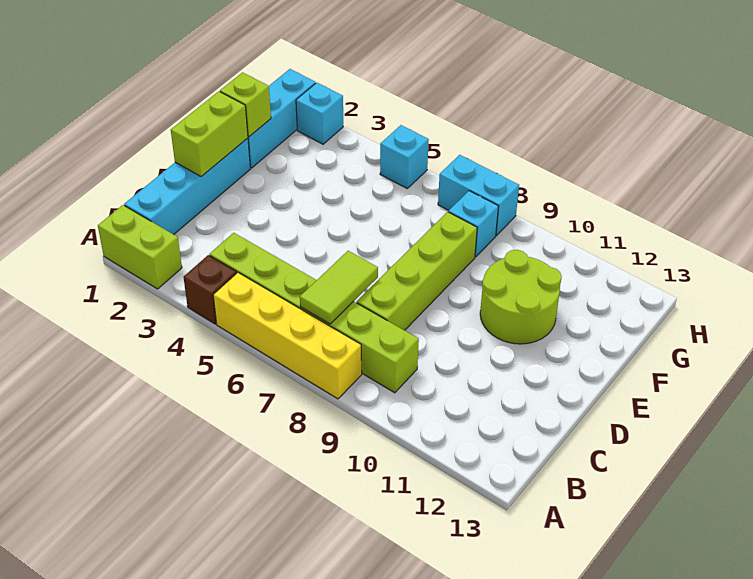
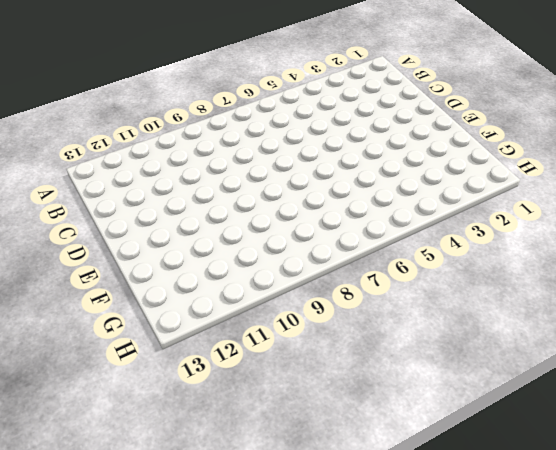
none -> lime 1x2 brick [98,205,182,289]
none -> brown 1x1 brick [183,255,237,324]
none -> yellow 1x4 brick [213,273,362,399]

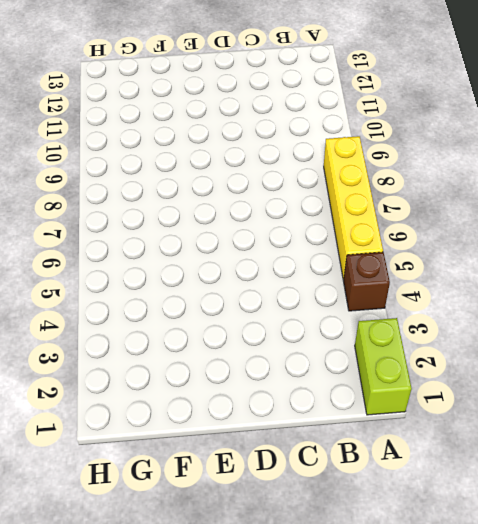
none -> cyan 1x4 brick [124,138,250,235]
none -> lime 1x6 brick [210,233,419,393]
none -> lime 1x4 brick [357,212,477,330]

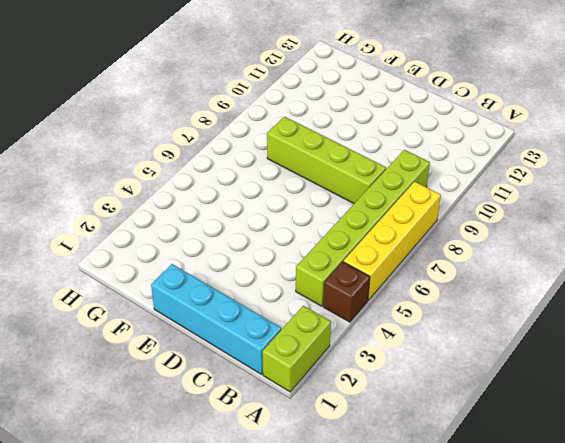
none -> lime 2x2 round brick [480,250,562,344]
none -> cyan 1x3 brick [248,69,316,168]
none -> cyan 1x1 brick [448,191,498,257]

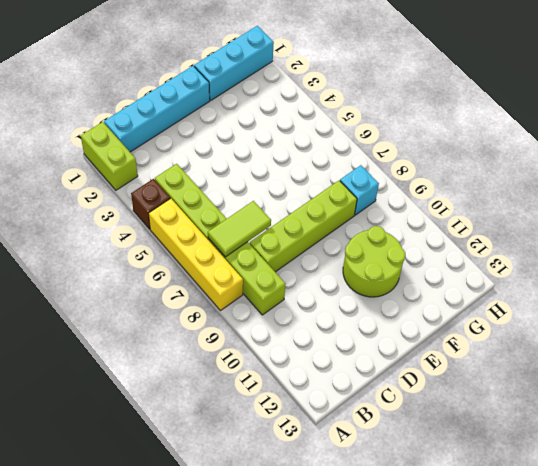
none -> cyan 1x1 brick [296,83,343,144]
none -> cyan 1x1 brick [380,125,429,188]
none -> cyan 1x2 brick [438,155,519,236]

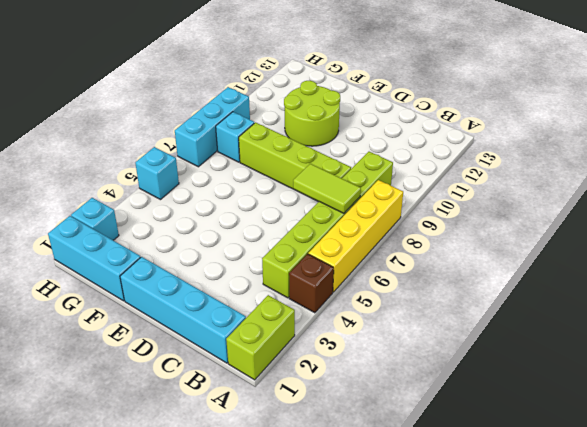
cyan 1x3 brick [175,87,250,167] -> cyan 1x2 brick [438,155,519,236]
none -> lime 1x2 brick [171,91,248,177]
none -> lime 1x1 brick [220,72,271,137]

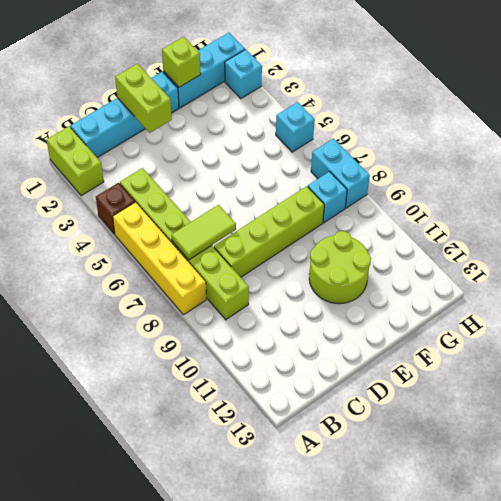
lime 1x2 brick [115,64,172,133] -> lime 1x2 brick turned to [171,91,248,177]

